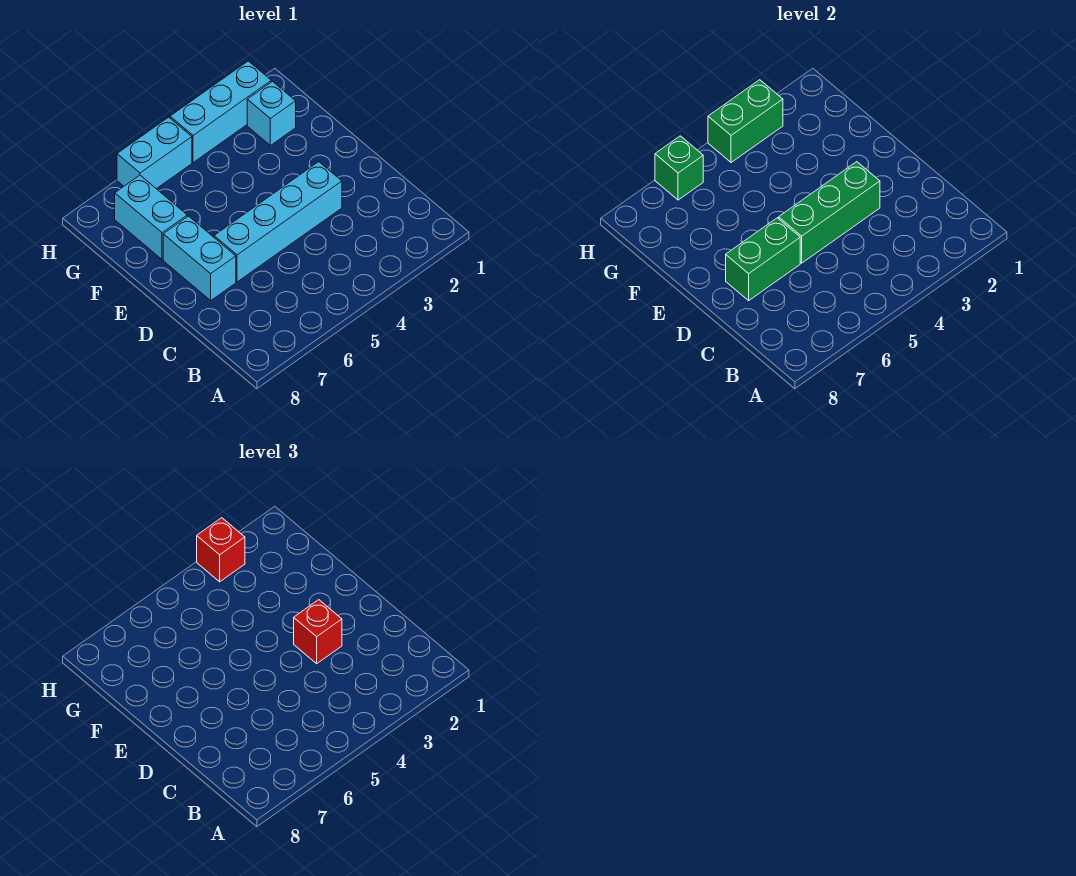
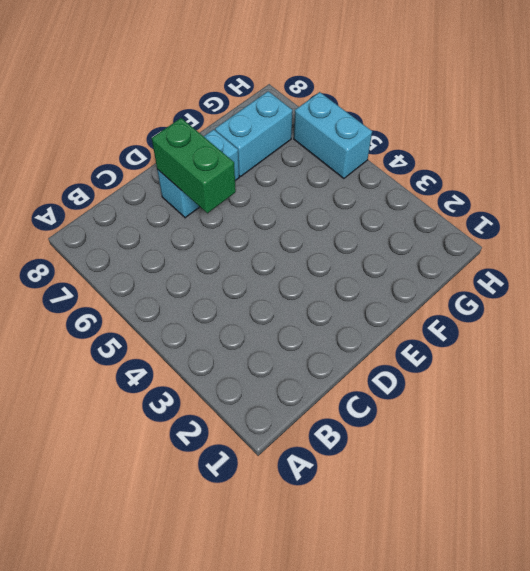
none -> cyan 1x4 brick [214,162,342,282]
none -> cyan 1x1 brick [247,82,296,145]
none -> cyan 1x3 brick [170,61,271,163]

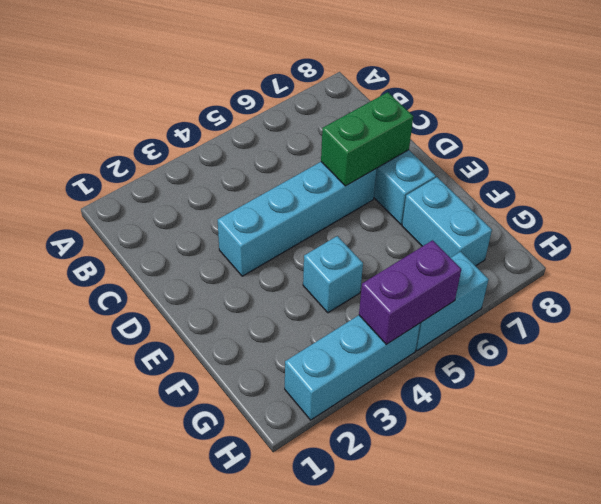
cyan 1x1 brick [303,236,363,313] -> cyan 1x1 brick moved to [247,82,296,145]
purple 1x2 brick [359,240,461,345] -> green 1x2 brick [708,80,783,163]
none -> green 1x3 brick [779,162,880,263]
none -> green 1x1 brick [655,136,703,200]
none -> red 1x1 brick [294,600,342,663]

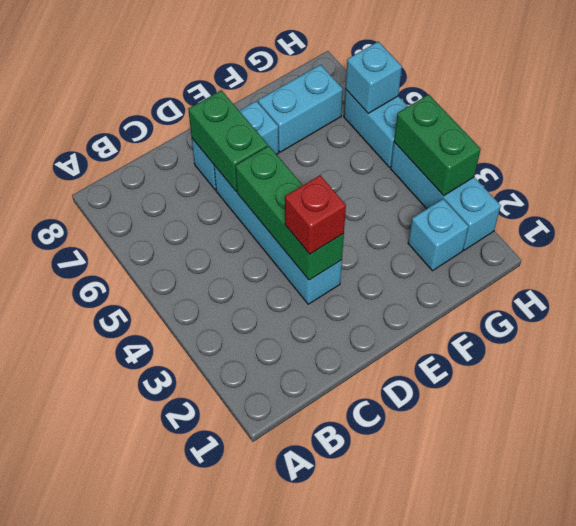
cyan 1x1 brick [346,42,402,113] -> green 1x1 brick [655,136,703,200]
none -> red 1x1 brick [197,518,245,582]

